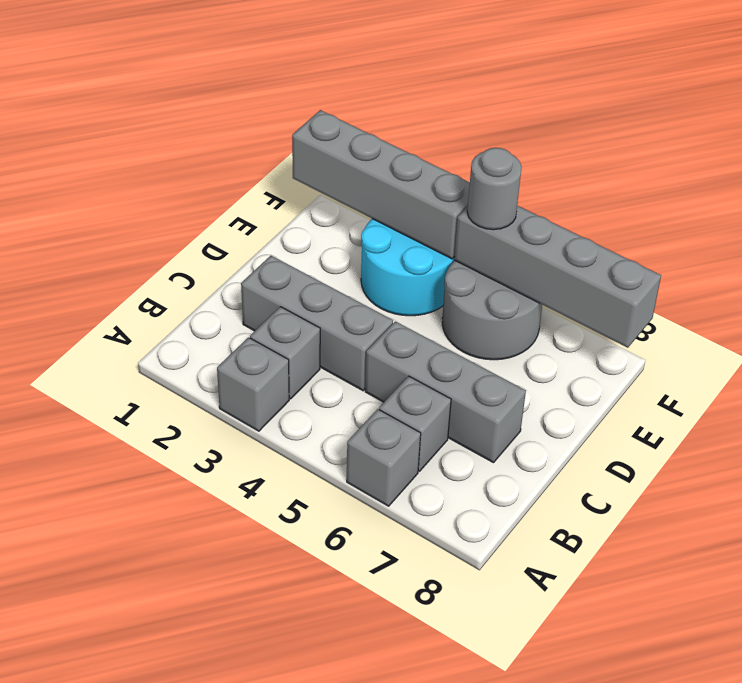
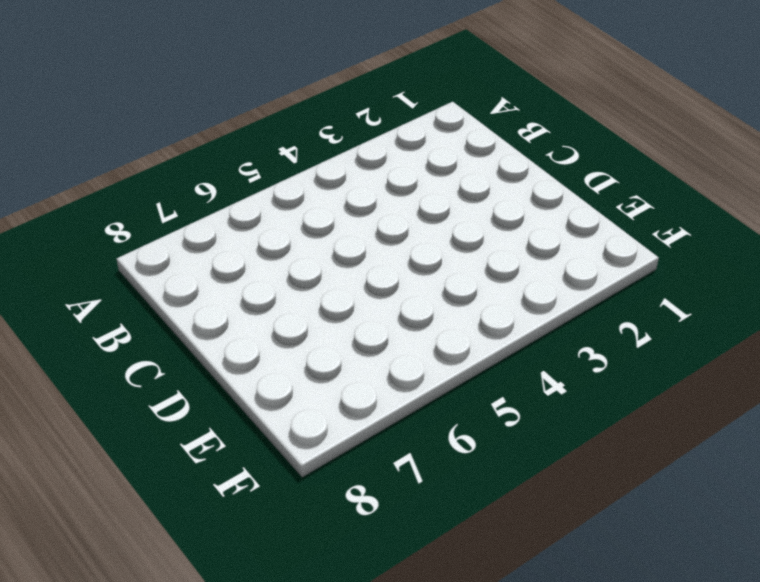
none -> grey 1x1 brick [217,338,289,431]
none -> grey 1x1 brick [347,409,421,506]

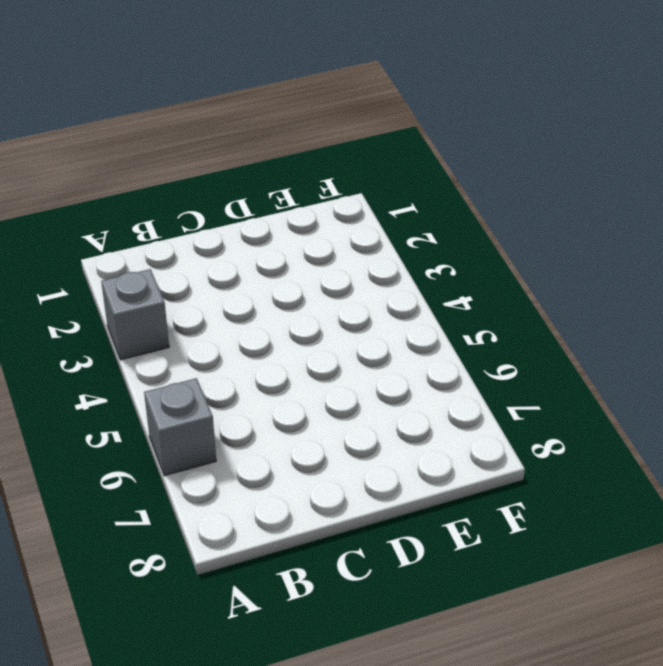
none -> grey 1x1 brick [250,307,320,399]
none -> grey 1x1 brick [379,376,451,471]

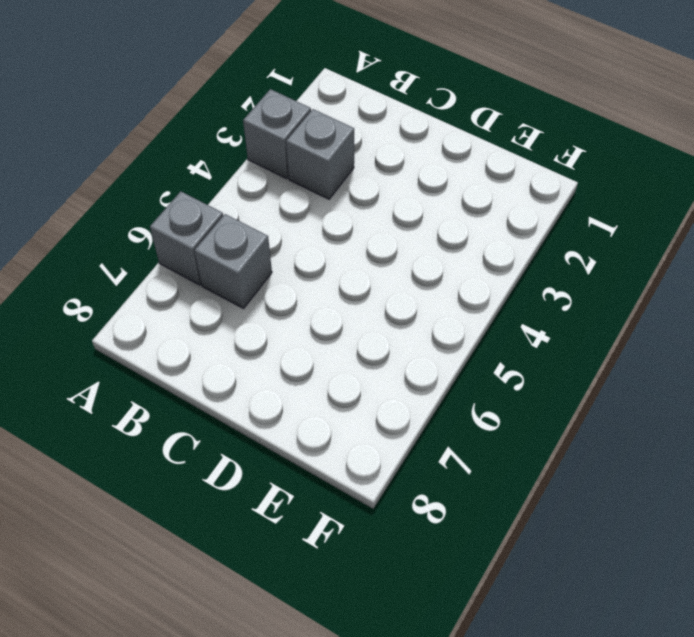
none -> grey 1x3 brick [241,256,393,391]
none -> grey 1x3 brick [365,321,526,463]

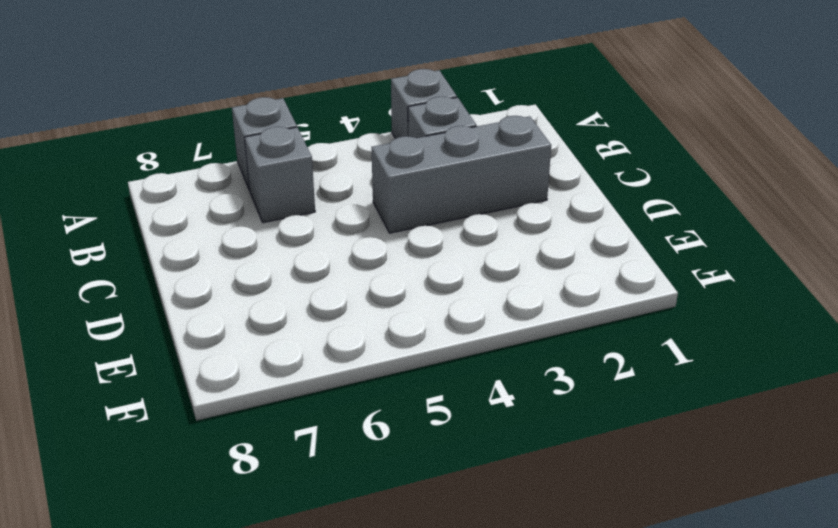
none -> grey 1x3 brick [365,321,526,463]
none -> cyan 2x2 round brick [361,219,454,316]

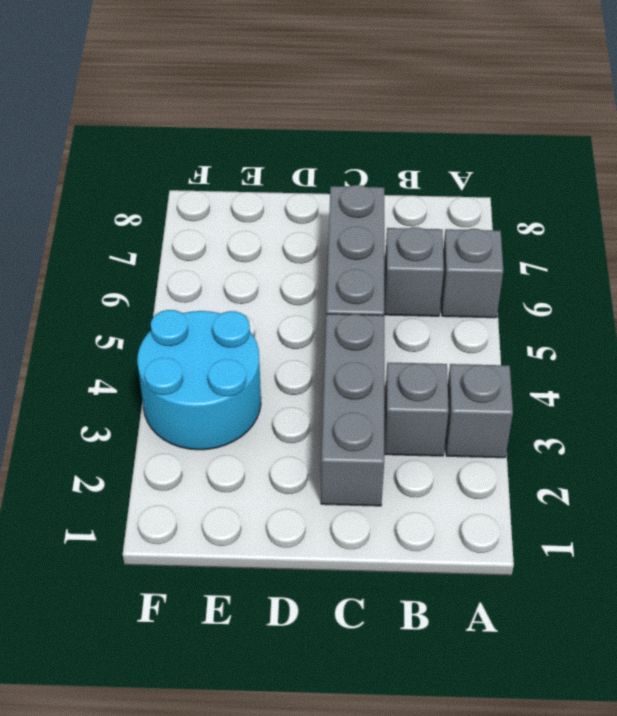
none -> grey 2x2 round brick [442,260,542,360]
none -> grey 1x4 brick [292,110,470,259]

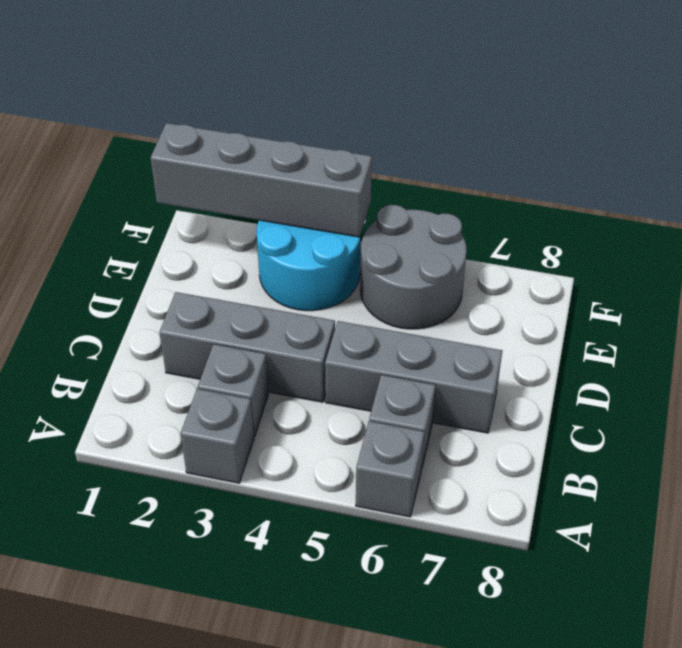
none -> grey 1x4 brick [454,206,661,348]
none -> grey 1x1 round brick [467,148,521,230]

